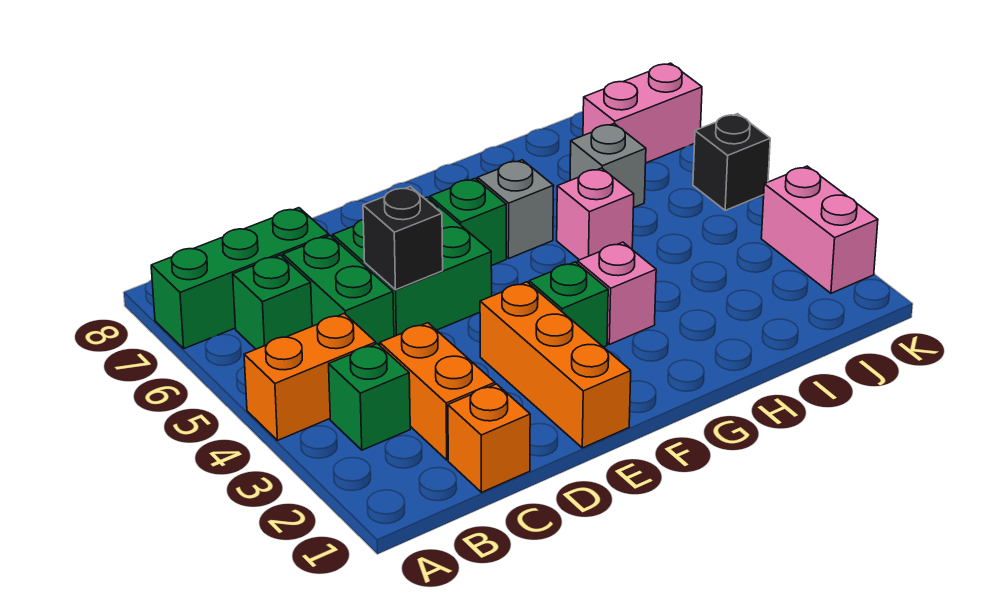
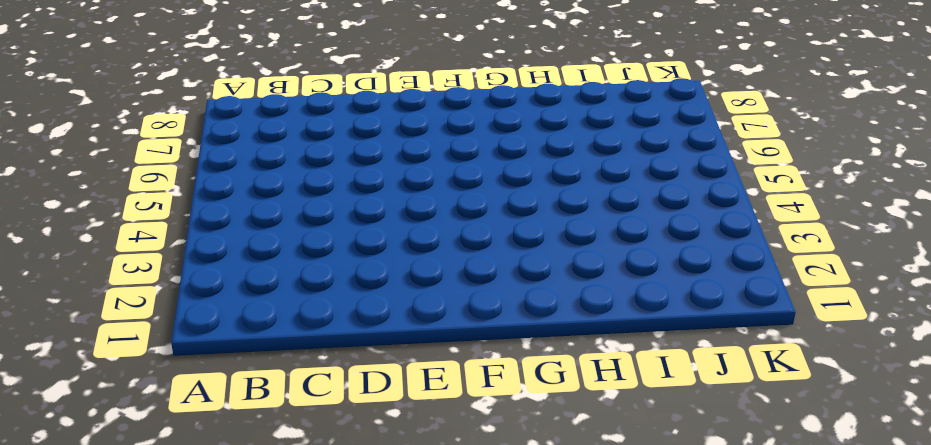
none -> orange 1x2 brick [244,313,376,440]
none -> green 1x3 brick [151,208,329,349]
none -> green 1x1 brick [329,344,410,450]

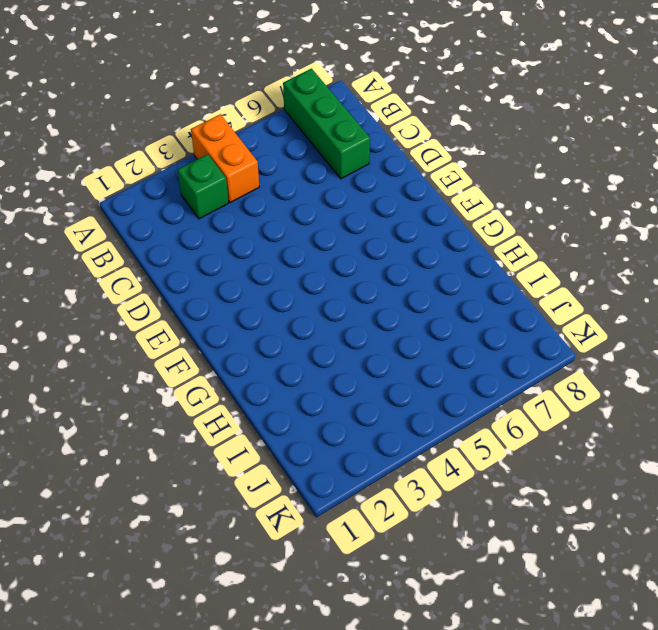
none -> green 1x1 brick [233,255,312,349]
none -> orange 1x1 brick [448,384,530,492]
none -> orange 1x2 brick [380,323,495,460]

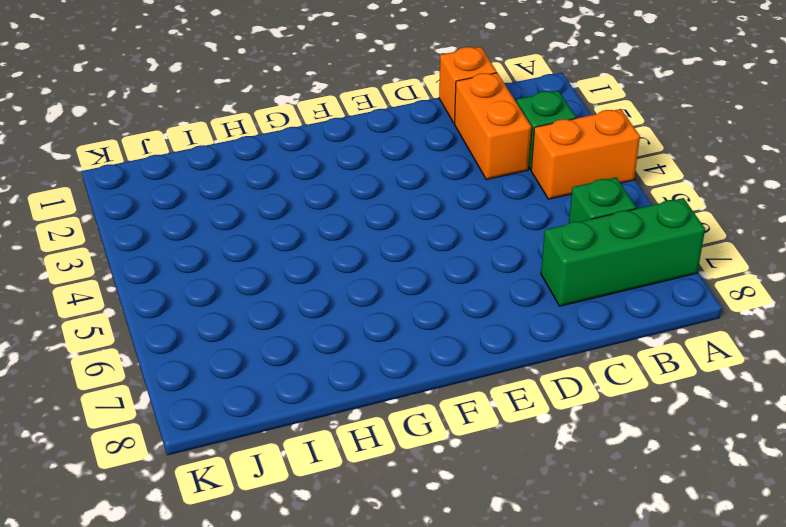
none -> green 1x2 brick [283,236,394,345]
none -> green 2x2 brick [333,197,492,336]
none -> orange 1x3 brick [480,282,631,448]

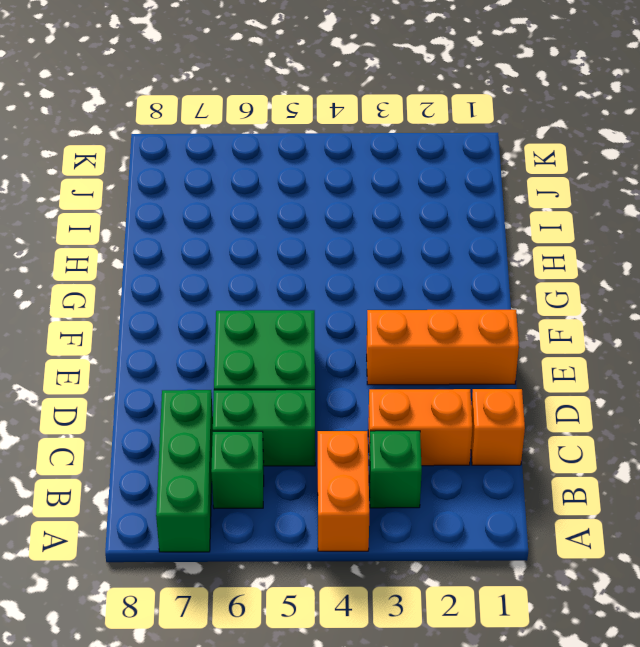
none -> green 1x1 brick [529,262,608,347]
none -> green 1x1 brick [430,178,506,266]
none -> pink 1x1 brick [578,242,656,344]

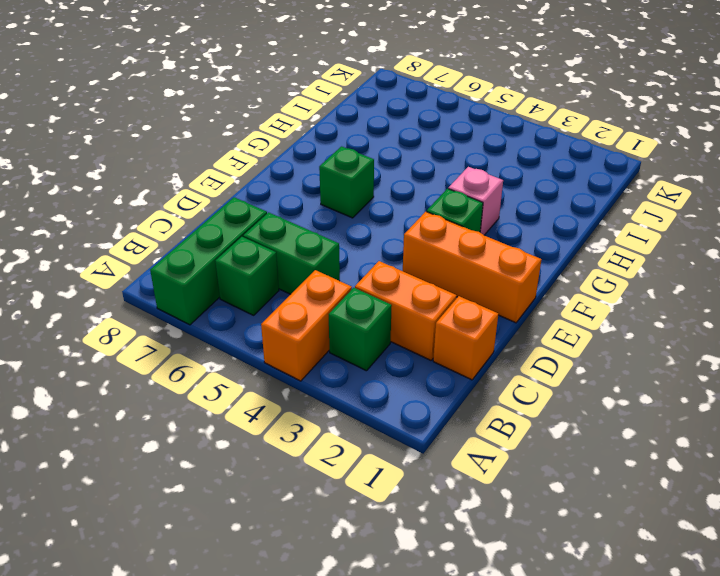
none -> green 2x2 brick [333,197,492,336]
none -> grey 1x1 brick [477,160,554,259]
none -> pink 1x1 brick [557,168,634,260]

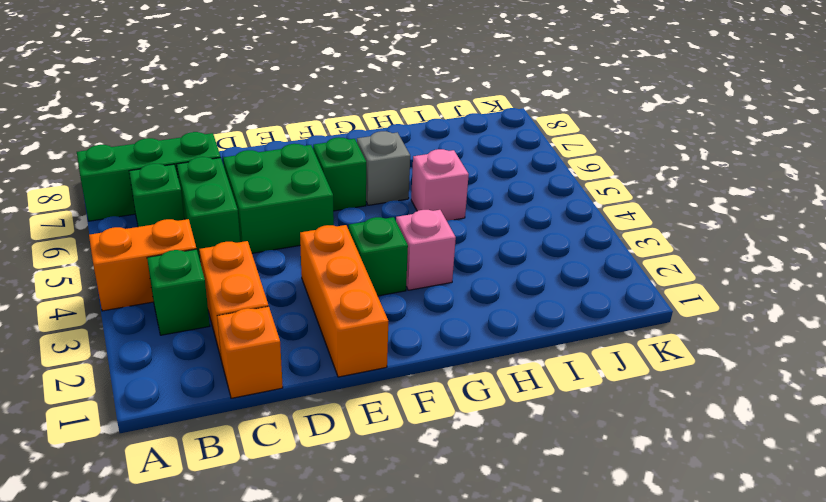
none -> grey 1x1 brick [570,124,646,208]
none -> pink 1x2 brick [583,63,702,163]
none -> pink 1x2 brick [761,166,878,293]

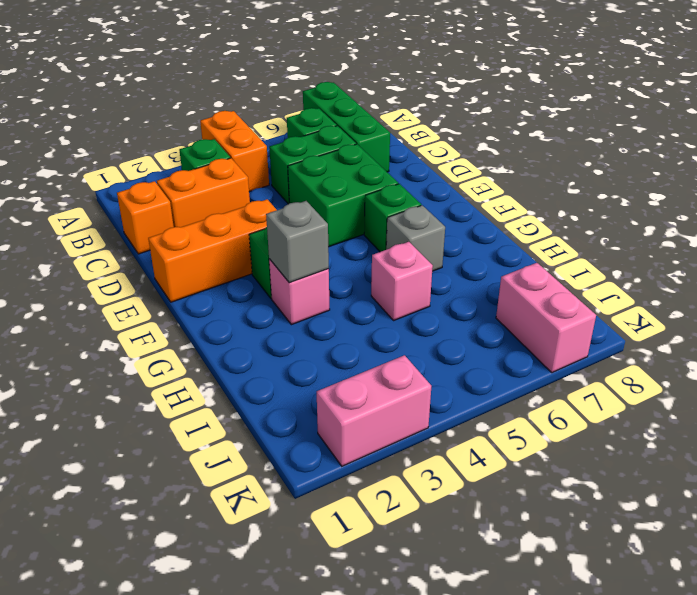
grey 1x1 brick [266,201,329,283] -> grey 1x1 brick moved to [570,124,646,208]
none -> black 1x1 brick [693,114,770,210]
none -> black 1x1 brick [363,187,443,290]

